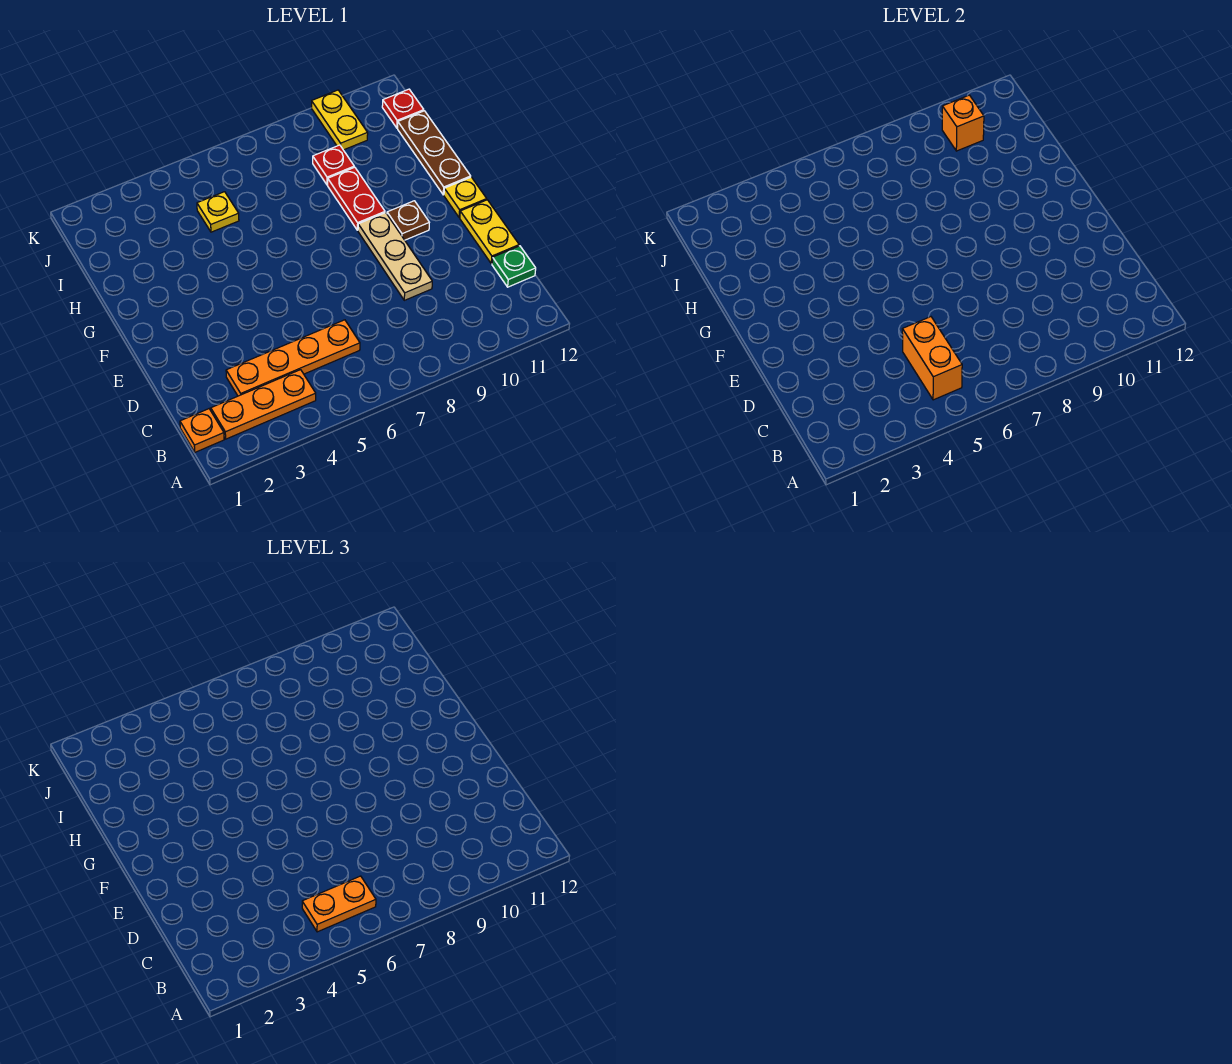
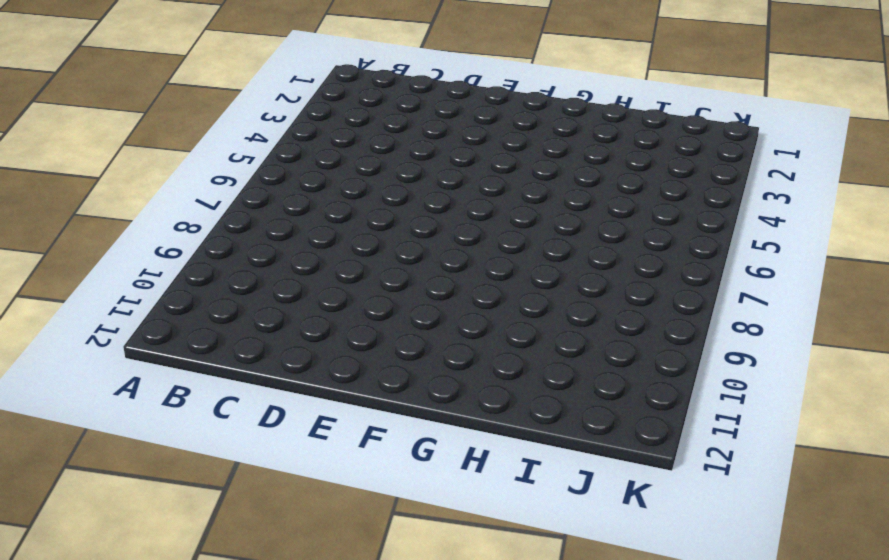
none -> orange 1x1 plate [180,409,224,452]
none -> orange 1x3 plate [211,370,316,439]
none -> orange 1x4 plate [226,320,360,396]

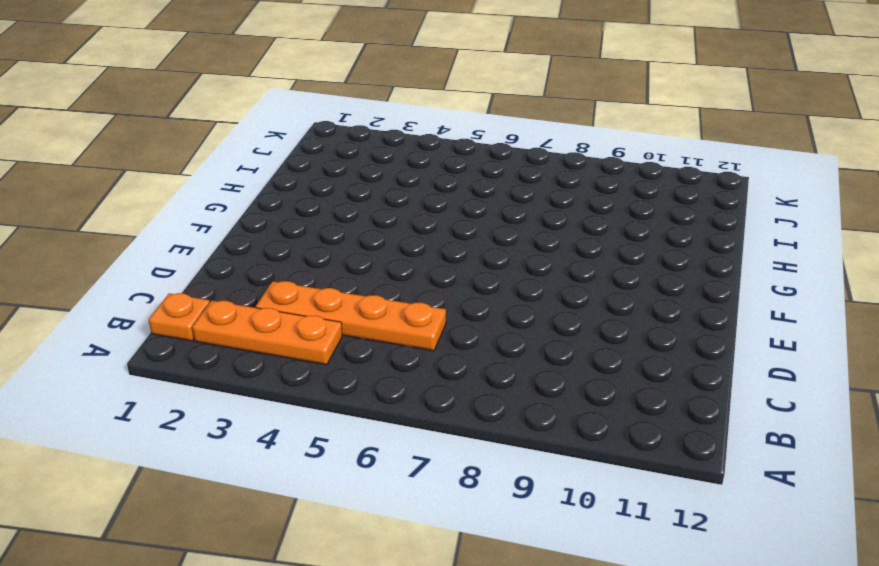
none -> green 1x1 plate [492,246,536,287]
none -> tan 1x3 plate [358,213,432,300]
none -> yellow 1x2 plate [460,200,519,264]

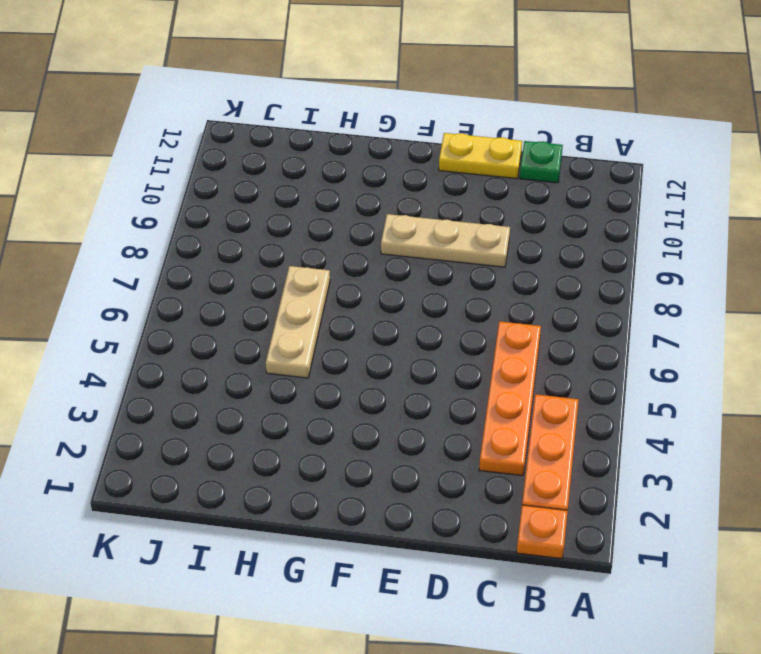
tan 1x3 plate [266,266,330,378] -> none
none -> brown 1x1 plate [387,201,429,240]
none -> yellow 1x1 plate [444,177,487,217]
none -> red 1x2 plate [328,167,385,230]

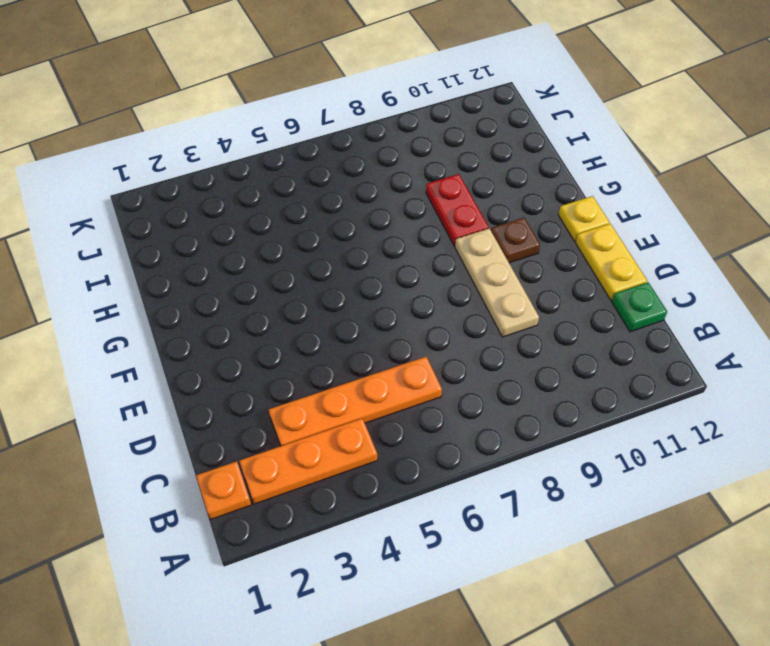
none -> brown 1x3 plate [398,111,471,195]
none -> yellow 1x1 plate [197,192,239,232]
none -> red 1x1 plate [313,145,354,185]

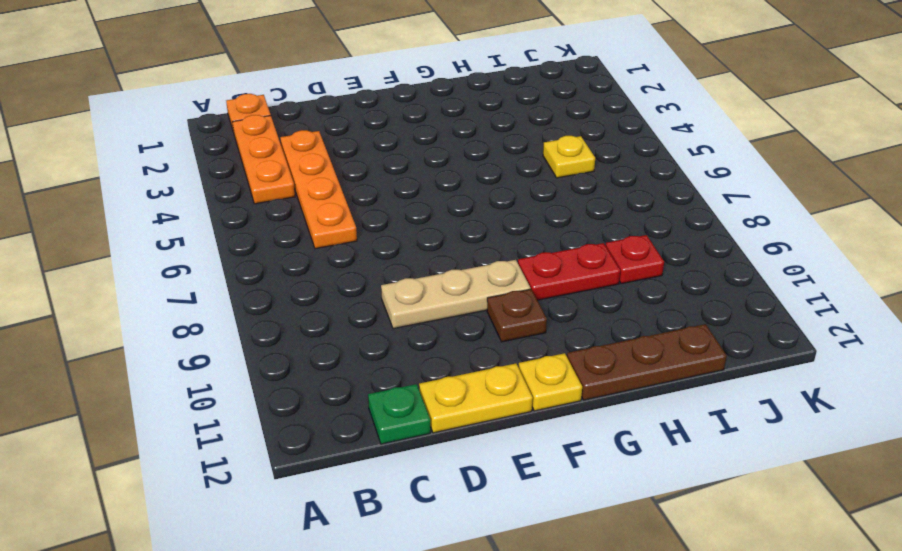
none -> yellow 1x2 plate [312,90,368,150]
none -> red 1x1 plate [382,89,424,128]
none -> orange 1x2 brick [902,317,962,400]

